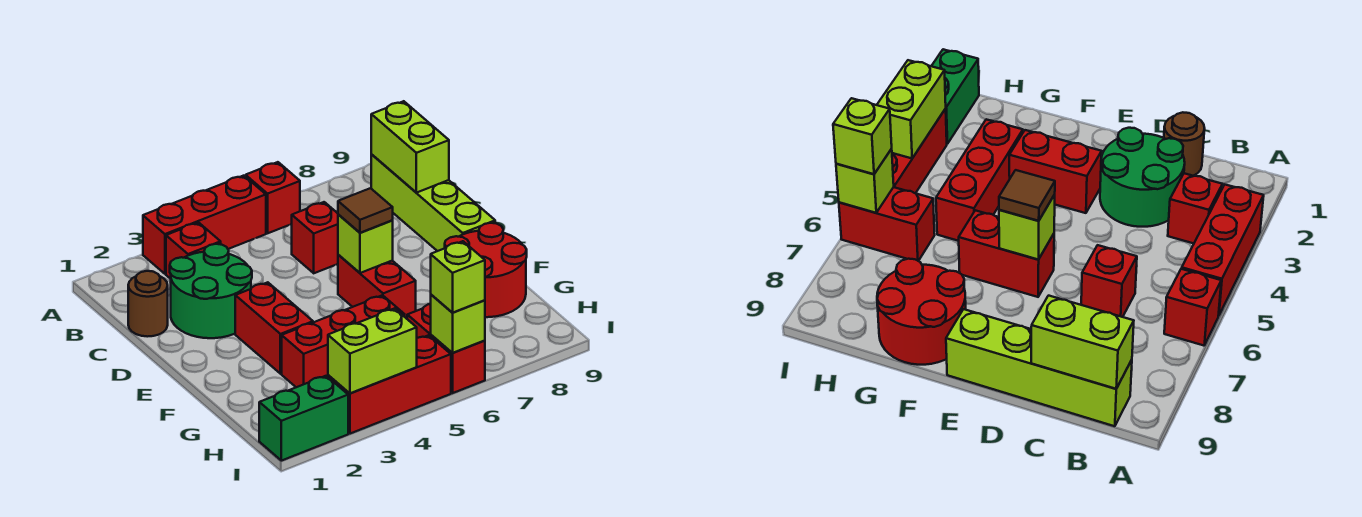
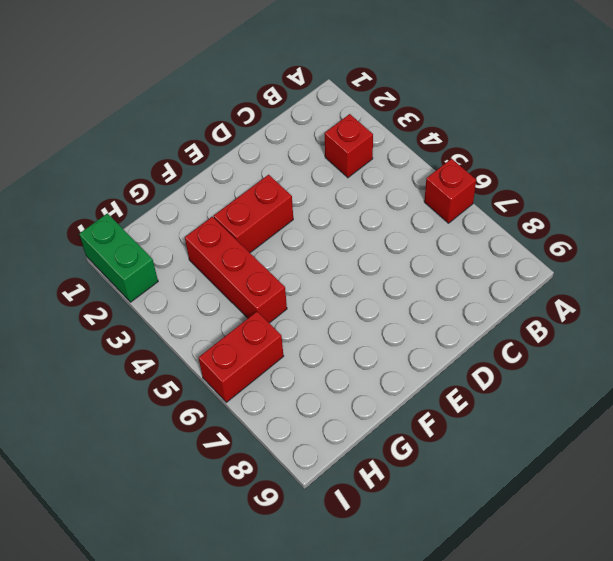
none -> red 1x3 brick [143,176,266,274]
none -> lime 1x4 brick [371,154,495,251]
none -> brown 1x1 round brick [128,271,168,337]

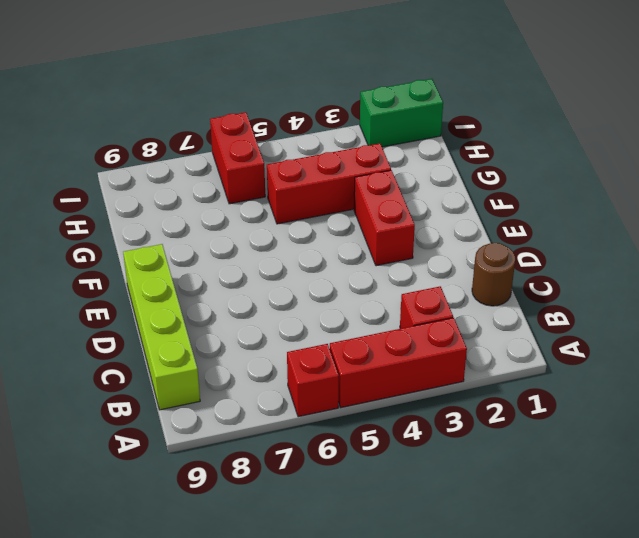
none -> green 2x2 round brick [170,244,252,338]
none -> red 1x1 brick [292,202,338,273]
none -> red 1x2 brick [338,255,416,319]

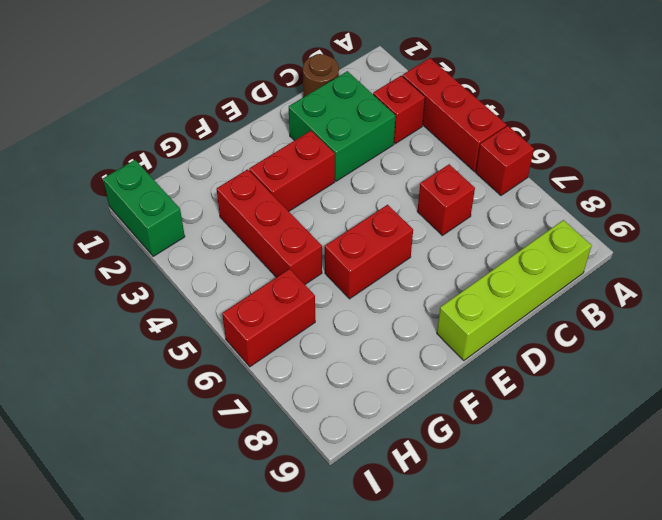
green 2x2 brick [289,71,396,181] -> green 2x2 round brick [170,244,252,338]
none -> red 2x2 round brick [445,223,527,317]
none -> red 1x3 brick [328,335,451,434]
none -> lime 1x2 brick [371,101,449,193]

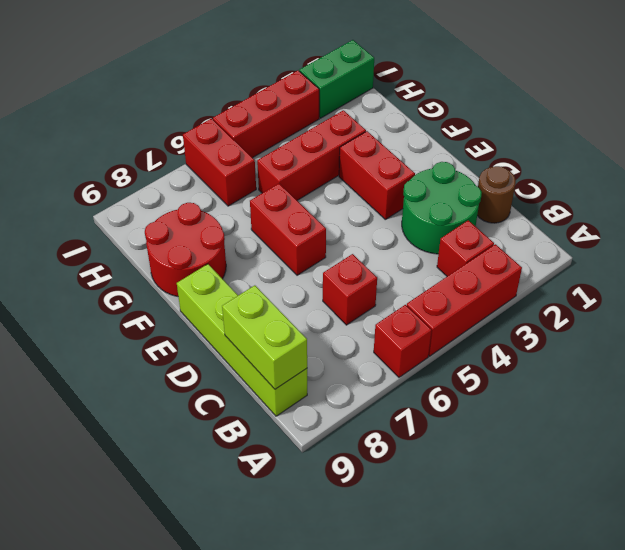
none -> lime 1x1 brick [338,215,393,273]
none -> lime 1x2 brick [328,309,417,393]
none -> lime 1x1 brick [431,295,485,353]

